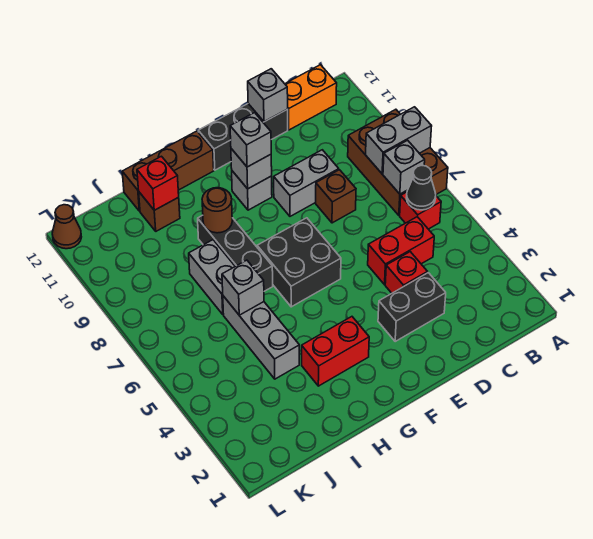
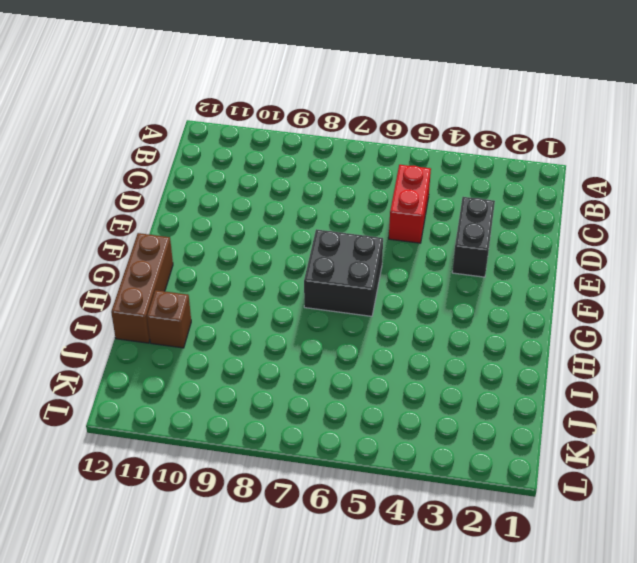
none -> brown 2x3 brick [348,109,448,215]
none -> red 1x1 brick [400,192,441,229]
none -> orange 1x2 brick [285,65,337,130]

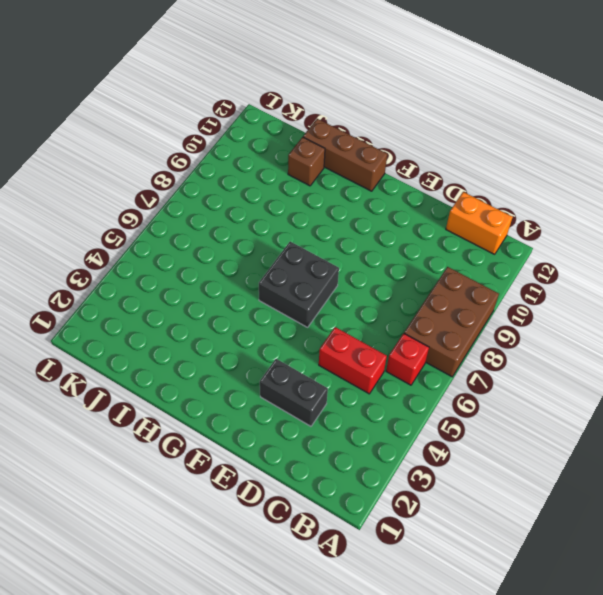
none -> red 1x1 brick [385,252,427,293]
none -> brown 1x1 brick [316,170,356,223]
none -> grey 1x2 brick [274,150,339,216]

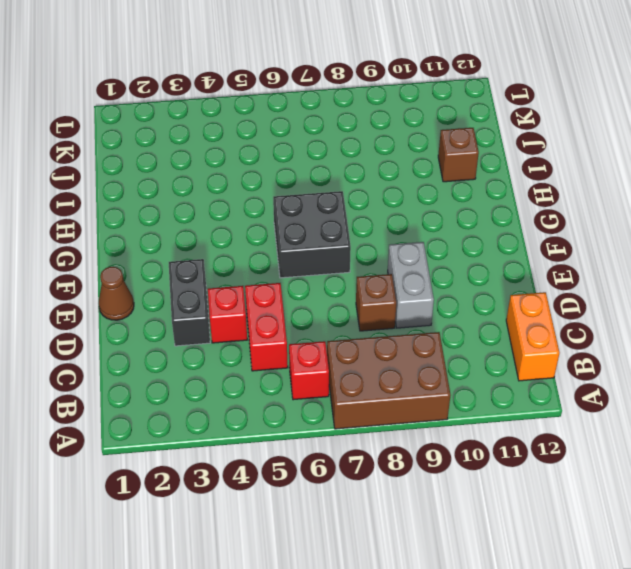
brown 1x1 cone [98,267,134,320] -> brown 1x1 cone moved to [52,205,81,249]
none -> black 1x3 brick [198,104,288,170]
none -> grey 1x1 brick [232,171,272,210]
none -> red 1x2 brick [302,317,369,386]

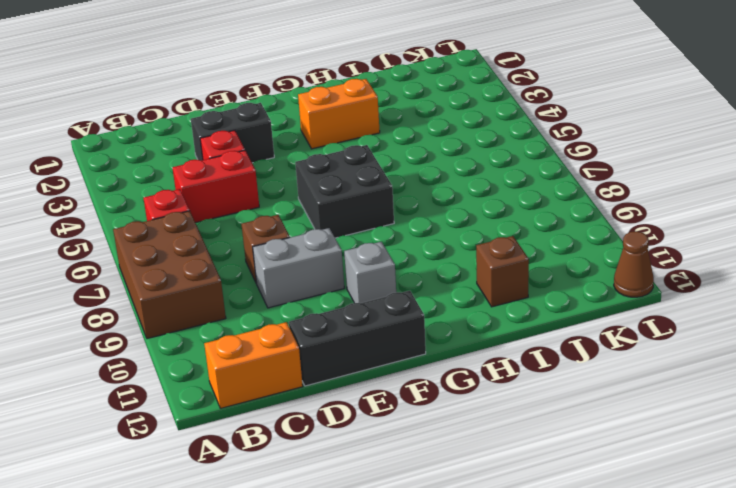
orange 1x2 brick [298,79,380,149] -> red 1x2 brick [302,317,369,386]
none -> brown 1x3 brick [122,131,214,211]
none -> black 1x3 brick [198,215,273,291]
none -> grey 1x3 brick [223,296,299,379]

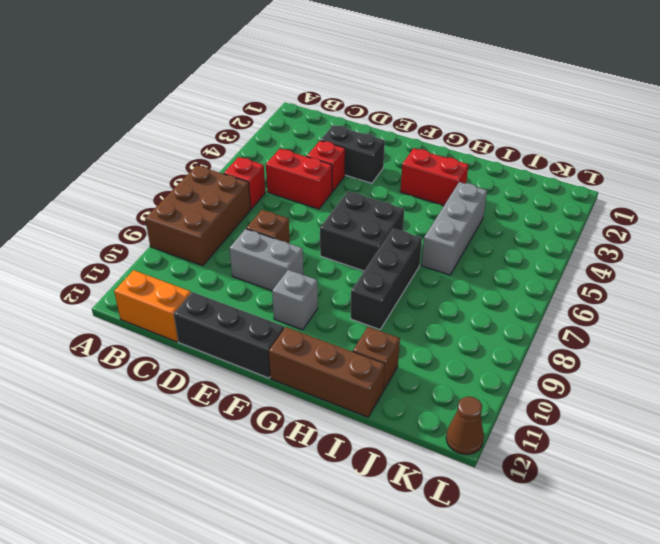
none -> grey 1x2 brick [189,240,235,314]
none -> grey 1x2 brick [366,107,432,174]
none -> black 1x1 cone [406,165,436,210]

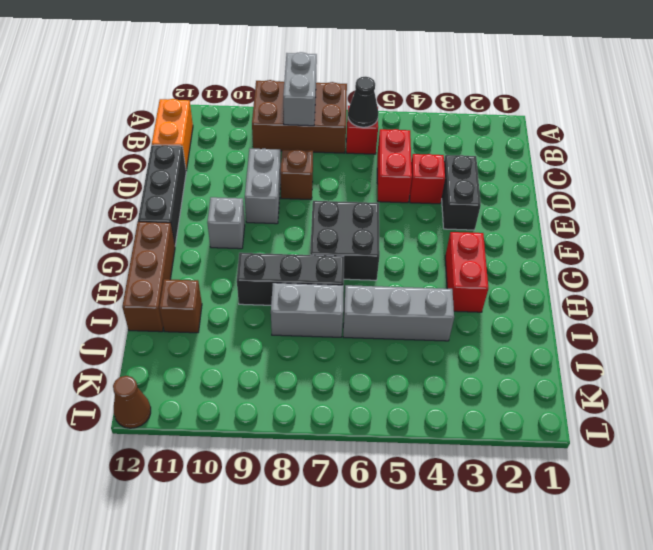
none -> grey 1x1 brick [383,140,425,194]
none -> grey 1x1 brick [248,69,288,122]
none -> grey 1x1 brick [231,149,272,189]

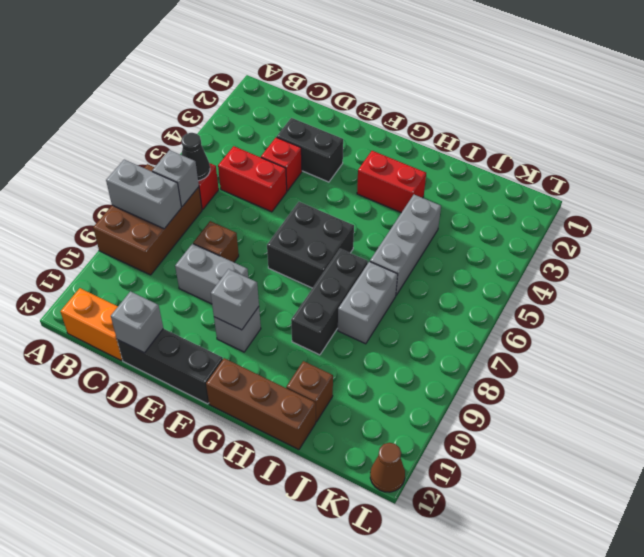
none -> brown 1x1 round brick [202,188,232,233]
none -> grey 1x1 brick [222,260,264,315]
none -> red 1x1 brick [137,156,179,210]

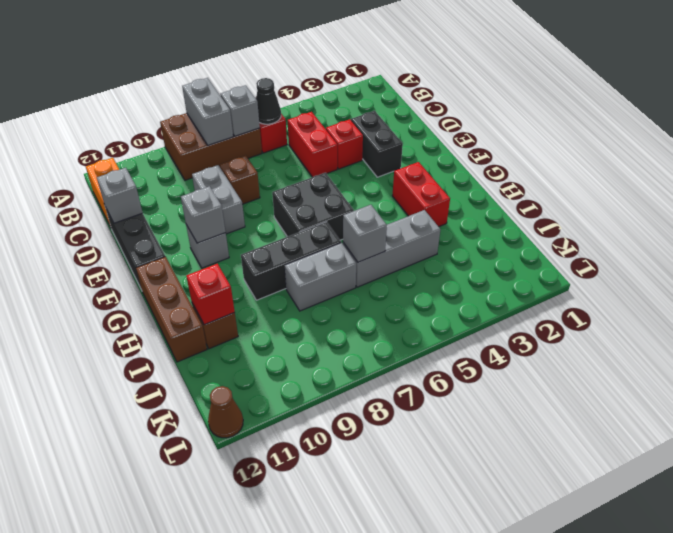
none -> brown 1x1 round brick [202,188,232,233]
none -> grey 1x1 brick [230,113,271,167]

